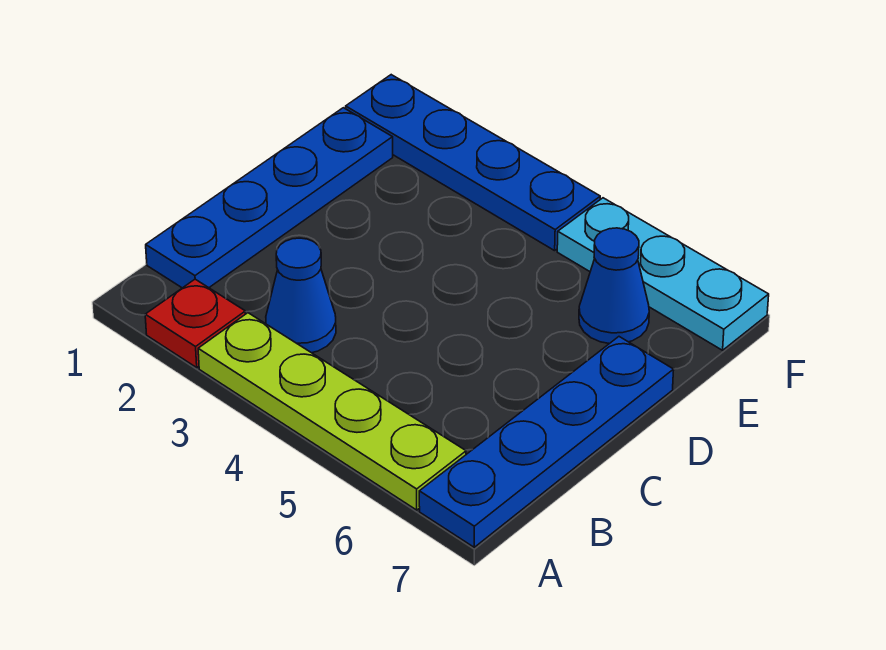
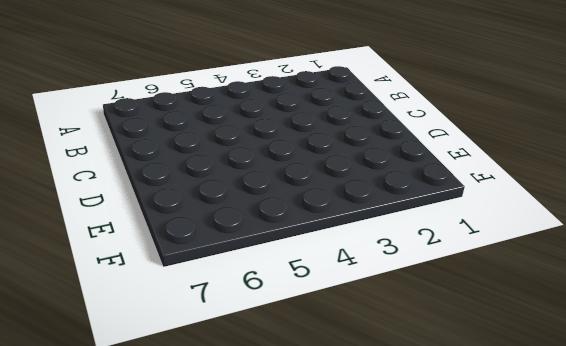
none -> red 1x1 plate [145,279,245,367]
none -> lime 1x4 plate [198,313,466,510]

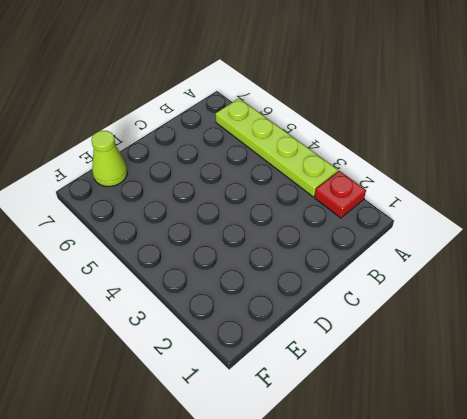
lime 1x1 cone [91,131,127,186] -> none
none -> blue 1x4 plate [419,337,674,547]
none -> blue 1x4 plate [146,108,393,288]

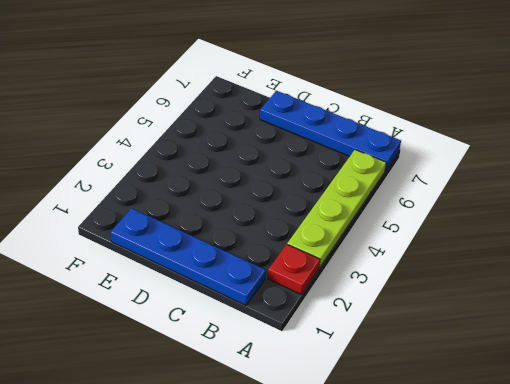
none -> blue 1x1 cone [266,238,336,353]
none -> blue 1x1 cone [579,228,649,344]

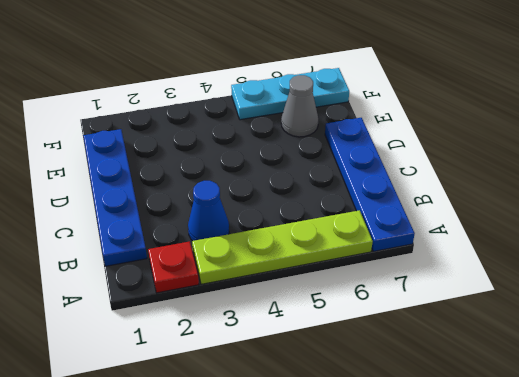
grey 1x1 cone [281,75,318,137] -> blue 1x1 cone [579,228,649,344]
none -> blue 1x4 plate [346,75,600,251]

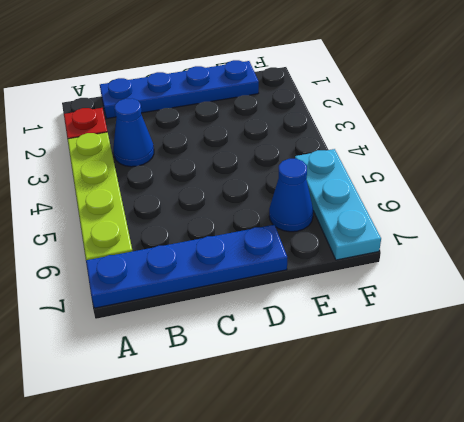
none -> blue 1x4 plate [346,75,600,251]

